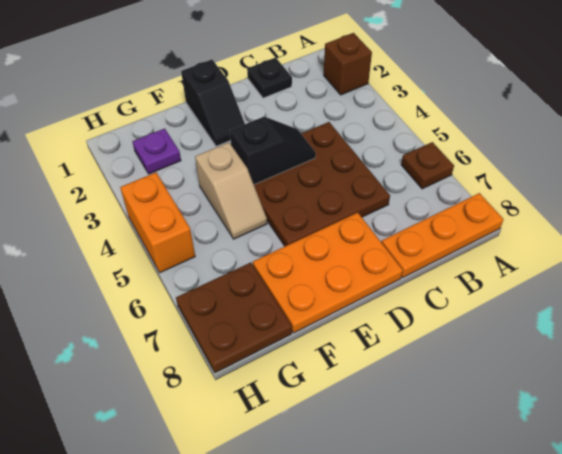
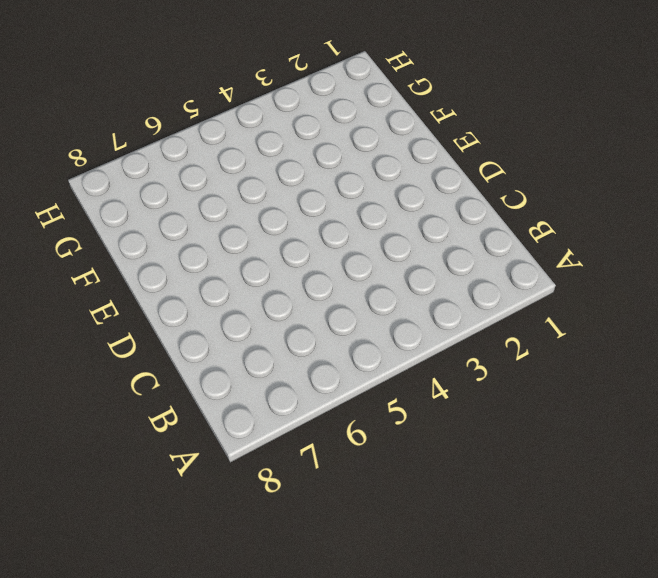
none -> brown 1x1 brick [324,33,372,95]
none -> brown 1x1 plate [401,142,454,189]
none -> orange 1x3 plate [382,193,504,277]

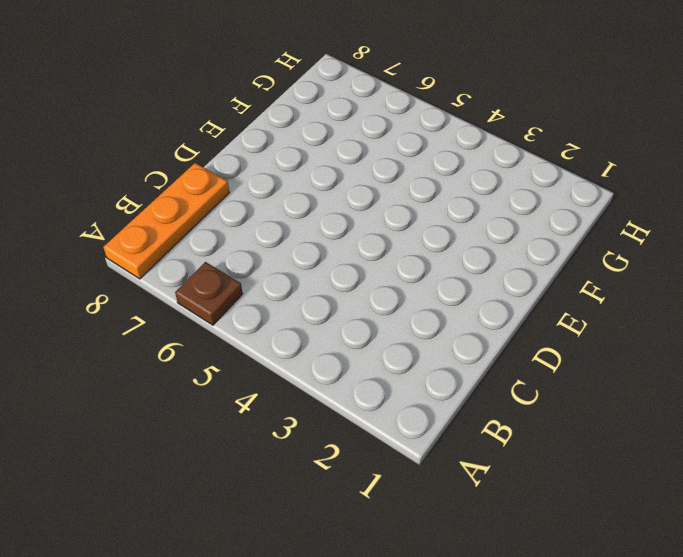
none -> brown 1x1 brick [324,33,372,95]
none -> black 1x1 plate [247,57,292,98]
none -> brown 3x3 plate [254,122,390,246]

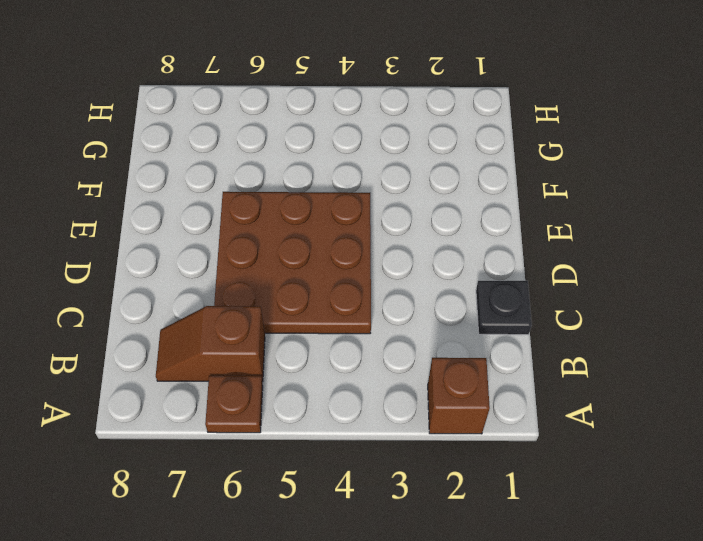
brown 1x2 slope [156,306,265,382] -> none
none -> orange 1x3 plate [382,193,504,277]
none -> orange 2x3 plate [253,212,403,333]
none -> black 1x2 slope [181,60,245,146]

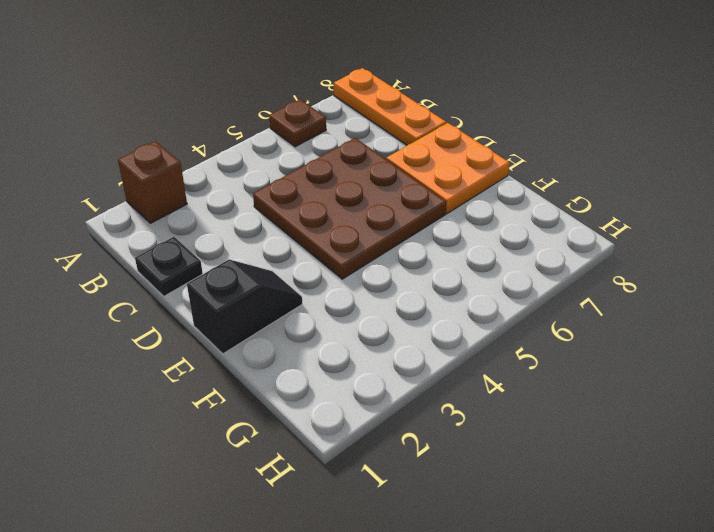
orange 2x2 plate [386,123,510,214] -> orange 2x3 plate [253,212,403,333]
none -> tan 1x2 slope [195,142,267,239]
none -> purple 1x1 plate [132,128,181,174]
none -> brown 2x2 plate [176,262,292,373]

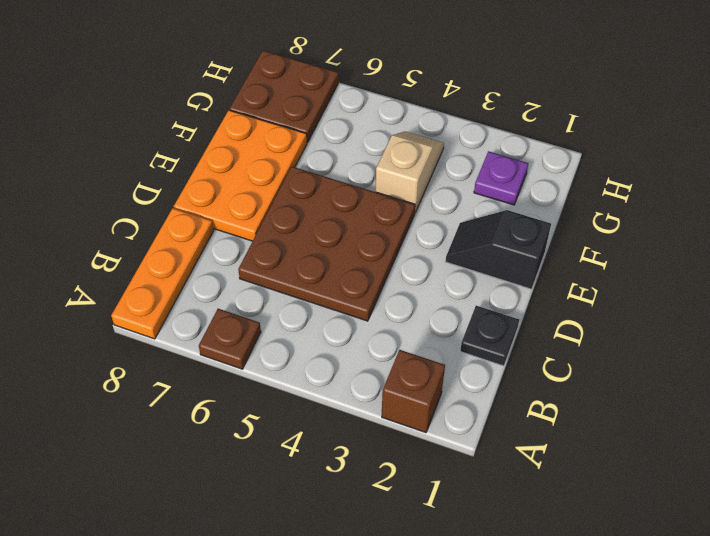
tan 1x2 slope [376,131,444,212] -> tan 1x2 slope turned to [195,142,267,239]
none -> orange 1x2 brick [120,172,195,273]
none -> black 1x2 slope [230,117,316,184]

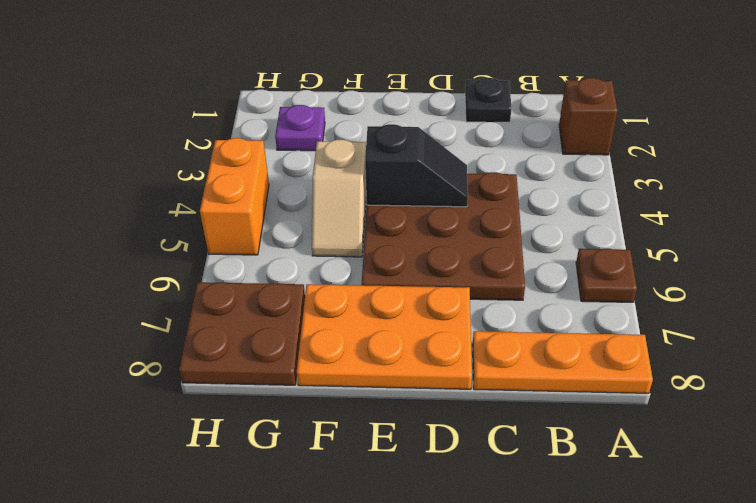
none -> black 1x2 slope [181,60,245,146]

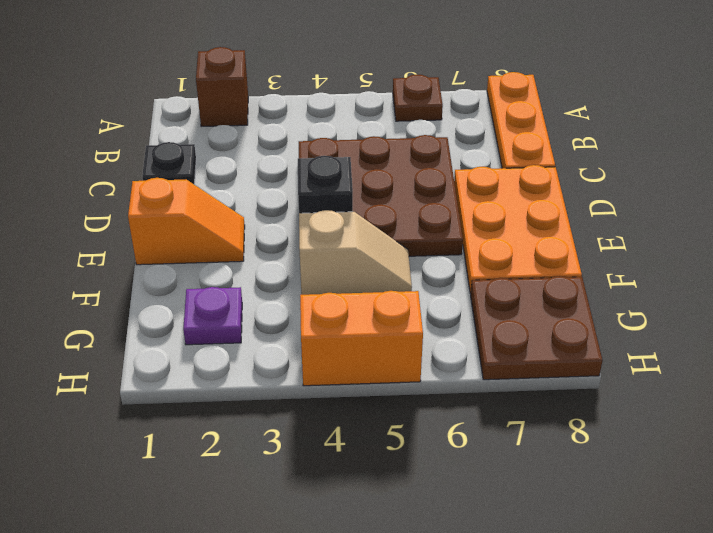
orange 1x2 slope [128,178,245,265] -> black 1x2 slope [181,60,245,146]

